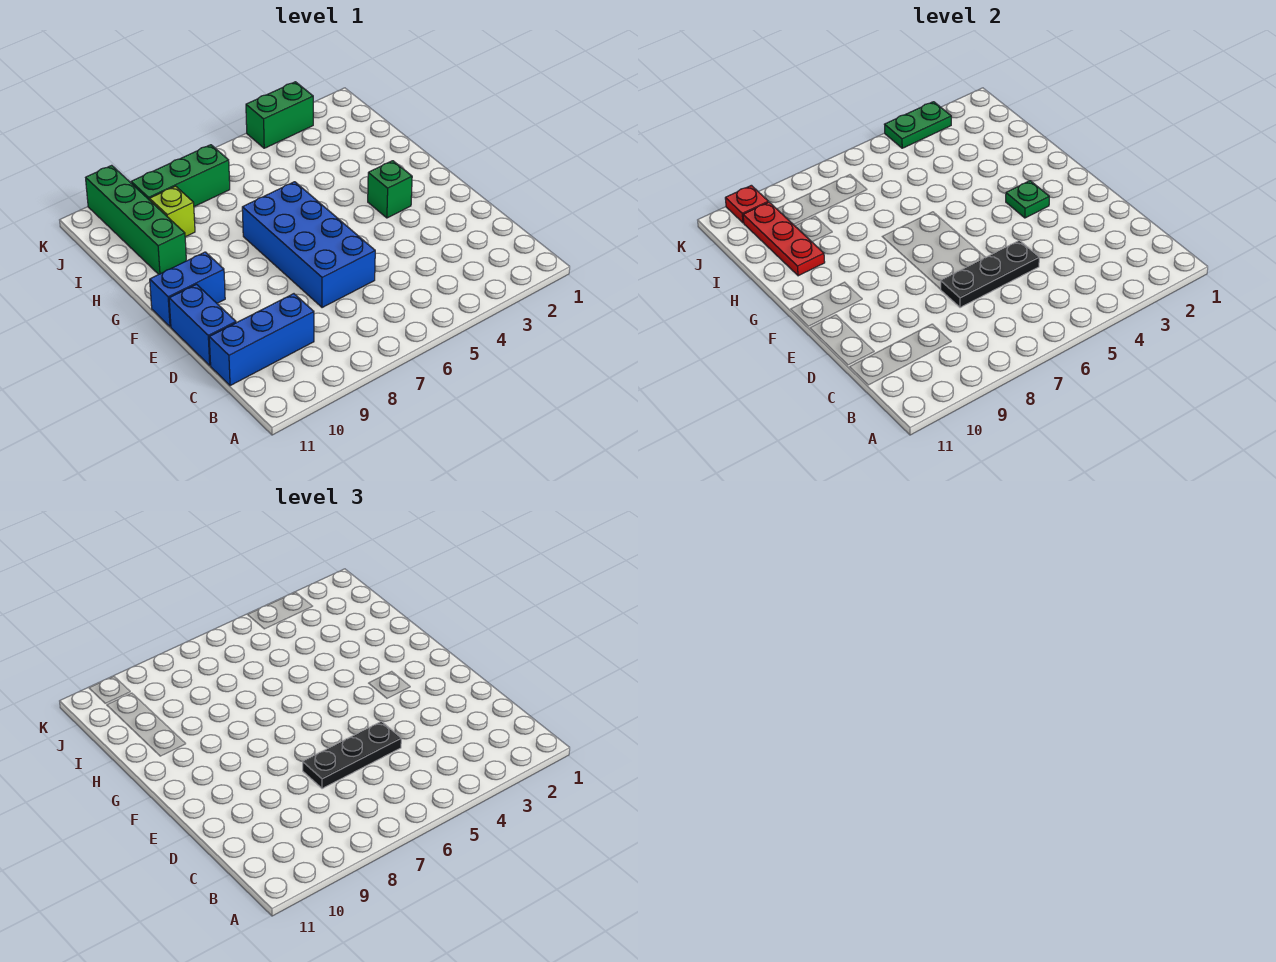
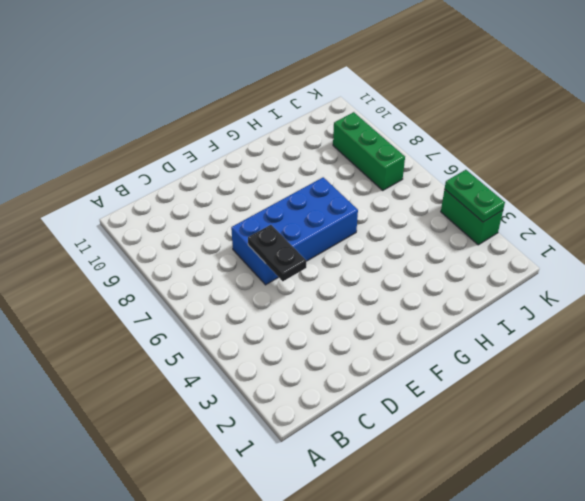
black 1x2 plate [248,225,306,281] -> black 1x3 plate [941,240,1039,308]
none -> blue 1x3 brick [209,294,314,386]
none -> blue 1x2 brick [169,284,236,365]
none -> green 1x1 brick [368,161,412,218]

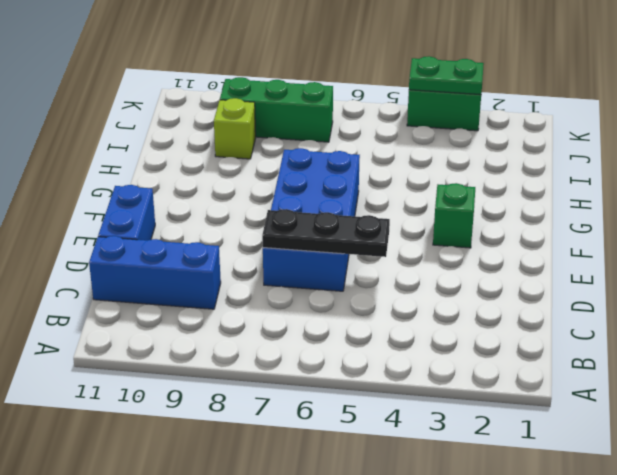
none -> blue 1x2 brick [150,252,225,327]
none -> green 1x4 brick [86,165,186,274]
none -> green 1x1 plate [1006,181,1049,218]

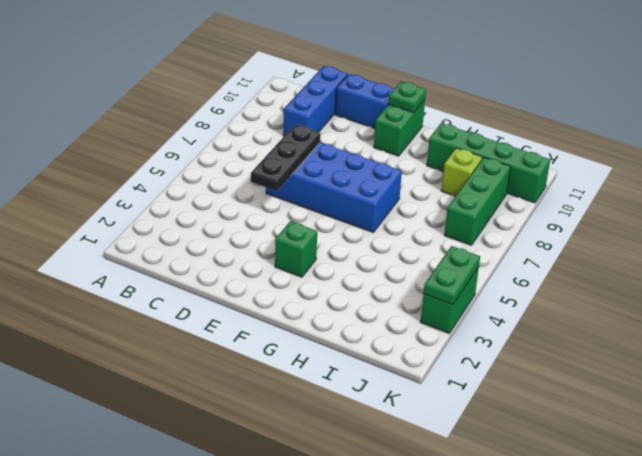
green 1x2 brick [374,100,425,156] -> blue 1x2 brick [150,252,225,327]
green 1x1 plate [388,81,426,113] -> green 1x1 plate moved to [1006,181,1049,218]
none -> red 1x3 plate [743,202,825,276]
none -> red 1x1 plate [725,185,768,223]
none -> black 1x3 plate [303,721,401,789]

